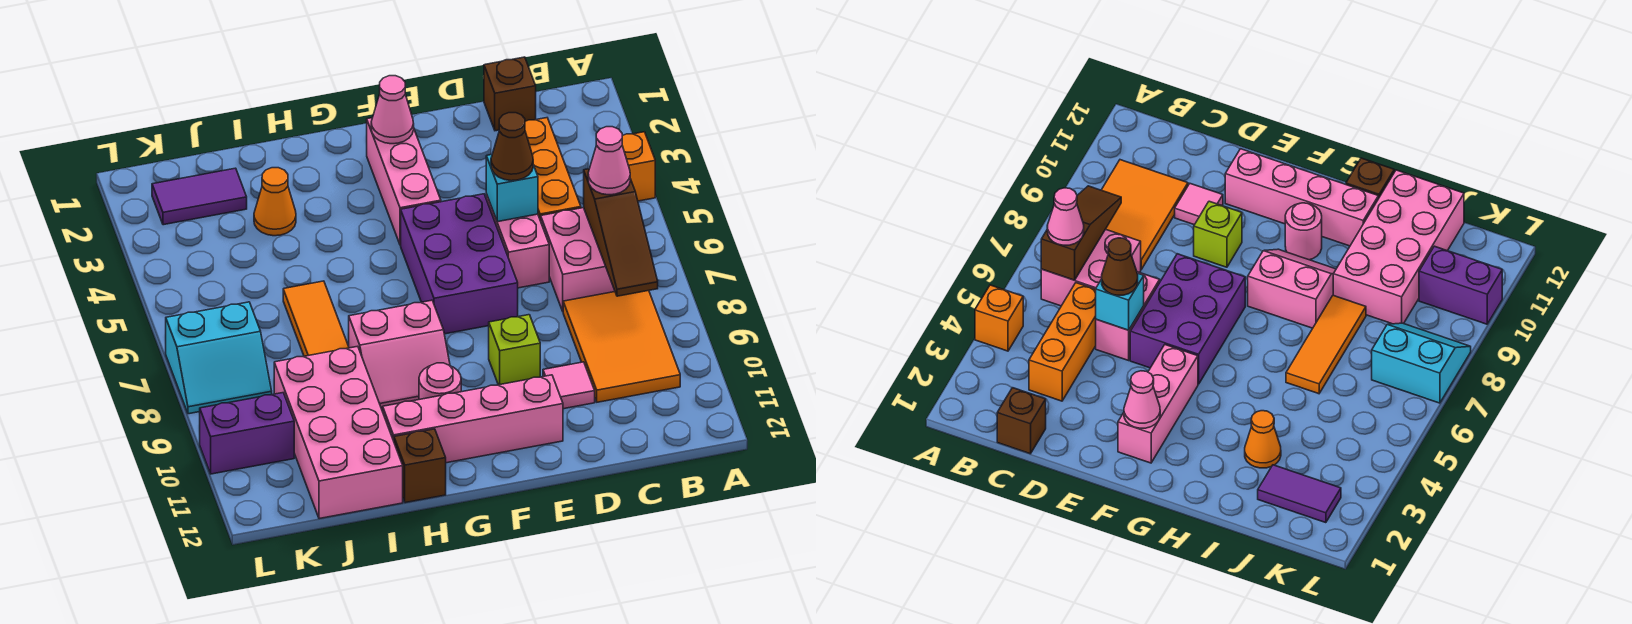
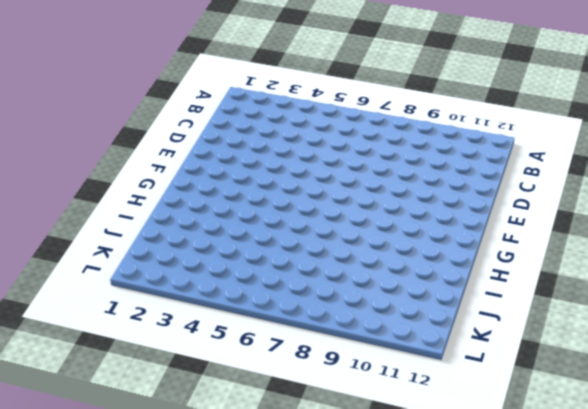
none -> orange 1x1 brick [622,132,655,201]
none -> pink 2x2 brick [541,208,615,311]
none -> orange 2x3 tile [563,291,680,402]

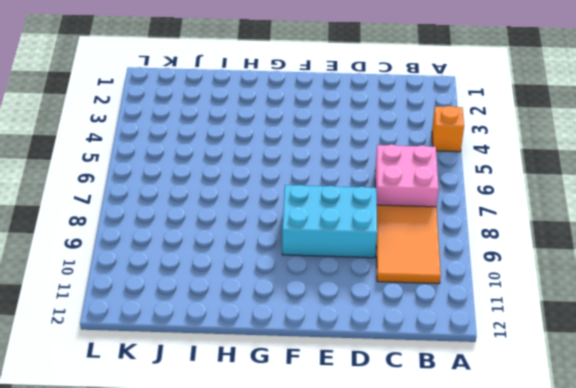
cyan 2x3 brick [282,185,377,258] -> lime 1x1 brick [489,315,540,385]
none -> brown 1x1 brick [484,57,536,131]
none -> orange 1x3 brick [525,118,581,221]
none -> pink 1x2 brick [486,194,549,288]

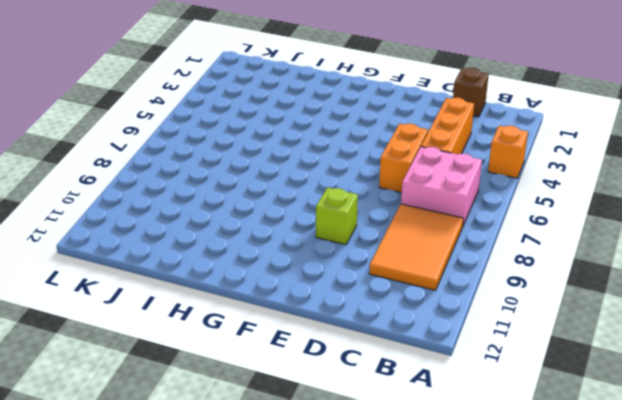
orange 1x2 brick [379,123,428,192] -> pink 1x2 brick [486,194,549,288]
none -> pink 1x1 tile [543,362,595,409]
none -> purple 2x3 brick [401,194,518,334]
none -> pink 1x4 brick [383,375,563,463]

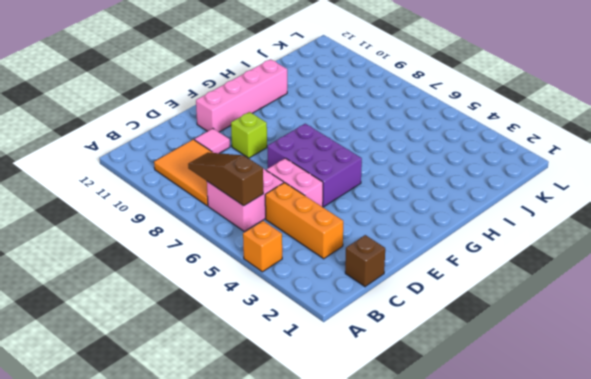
none -> pink 1x3 brick [367,118,441,245]
none -> pink 2x2 slope [349,300,450,410]
none -> pink 1x1 round brick [419,363,461,400]

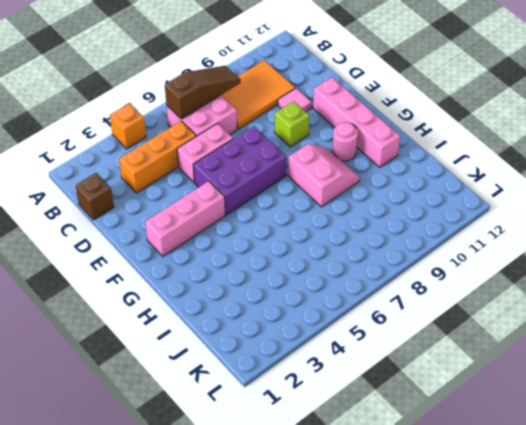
none -> brown 1x1 brick [394,429,446,503]
none -> orange 1x1 cone [254,168,296,236]
none -> orange 1x3 tile [283,281,349,356]

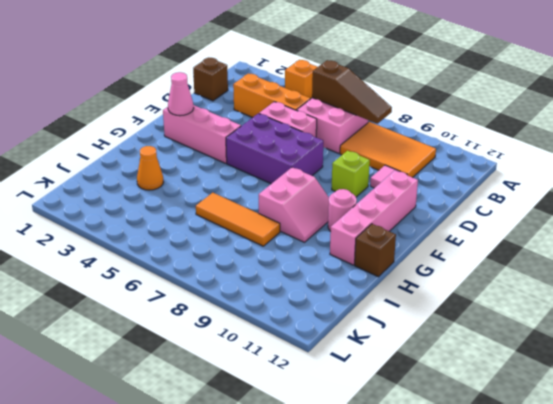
none -> pink 2x4 brick [274,346,403,519]
none -> purple 1x2 tile [152,168,247,225]
none -> cyan 2x2 slope [166,302,272,414]

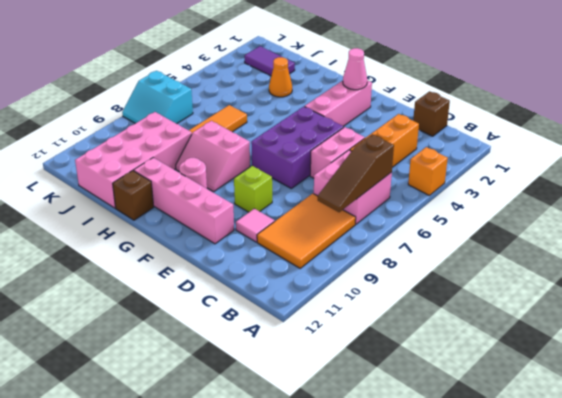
none -> purple 1x2 brick [200,393,294,474]
none -> cyan 1x1 brick [486,155,538,222]
none -> pink 1x1 cone [588,127,630,195]

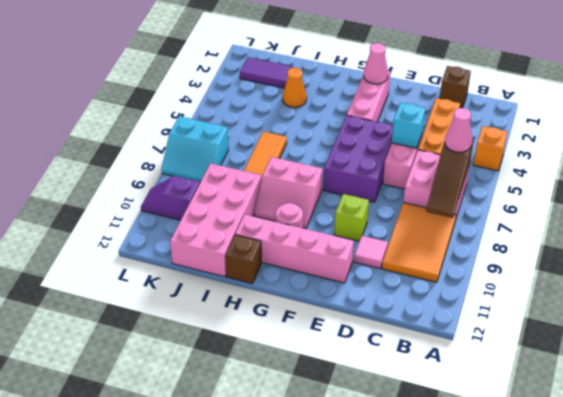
purple 1x2 slope [141,176,199,220] -> purple 1x2 brick [200,393,294,474]
none -> brown 1x1 cone [491,113,533,181]

